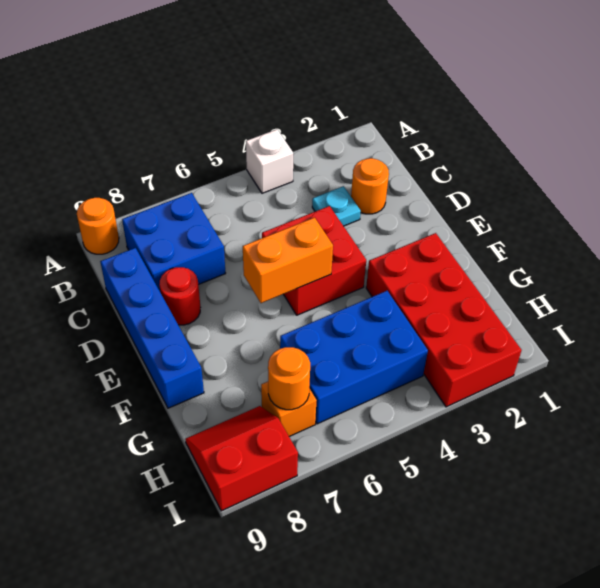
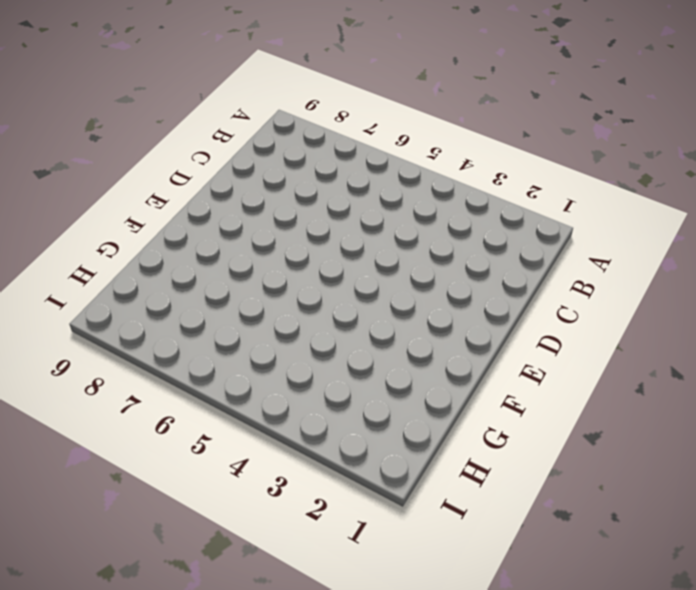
none -> white 1x1 brick [246,129,293,193]
none -> orange 1x1 round brick [77,198,119,254]
none -> blue 2x2 brick [122,193,226,291]

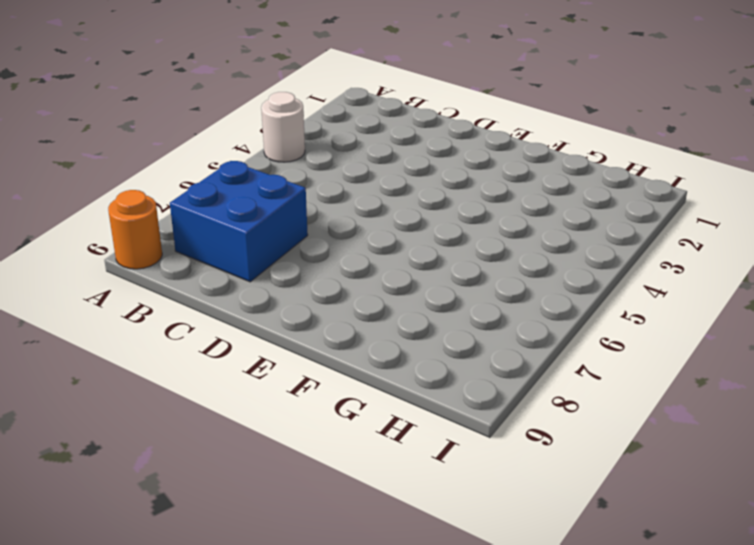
white 1x1 round brick [261,92,305,162] -> white 1x1 brick [246,129,293,193]
none -> orange 1x1 round brick [351,158,389,214]
none -> cyan 1x1 plate [312,186,361,226]
none -> blue 1x4 brick [100,248,204,408]

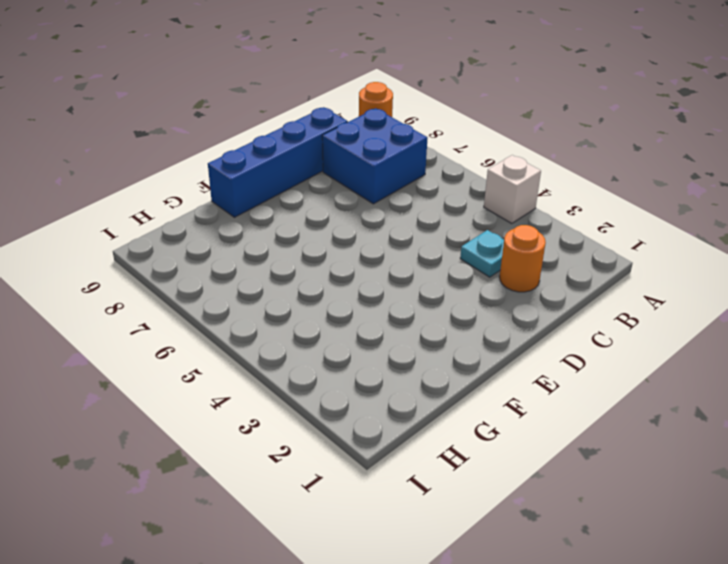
none -> red 2x2 brick [262,206,366,315]
none -> red 1x1 round brick [159,267,200,325]
none -> red 2x4 brick [366,233,522,407]

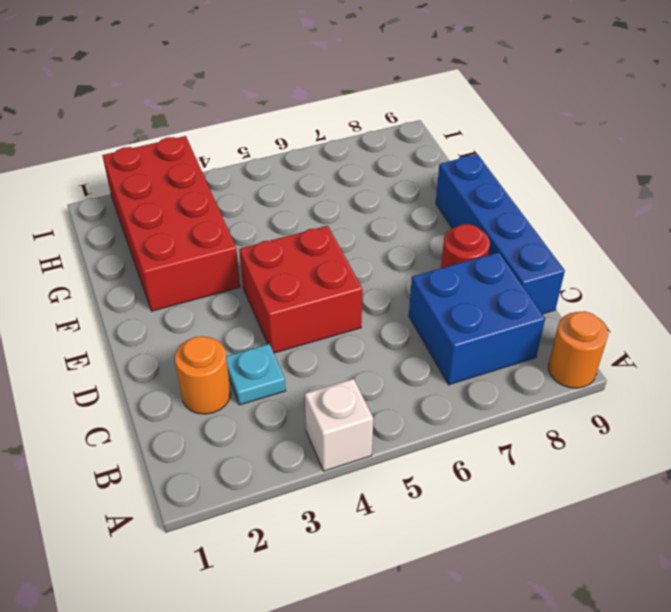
none -> blue 2x3 brick [280,291,428,424]
none -> orange 1x1 brick [261,382,317,436]
none -> red 2x2 slope [185,406,298,511]

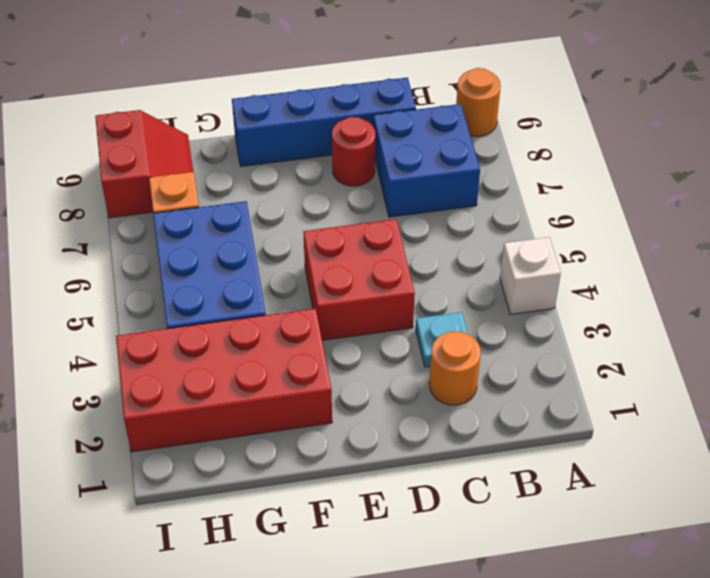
none -> orange 1x2 brick [243,218,333,303]
none -> orange 1x1 round brick [268,347,310,410]

